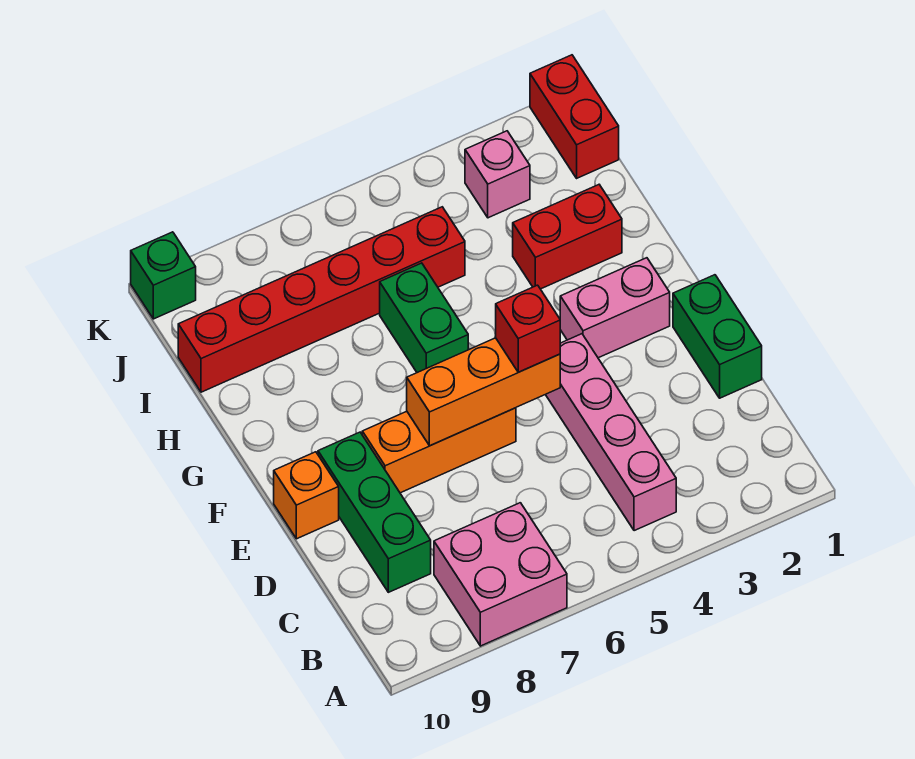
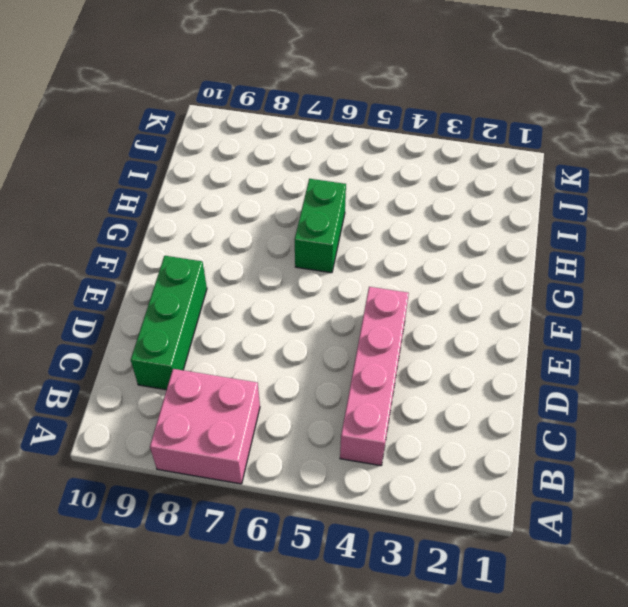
none -> green 1x2 brick [673,275,762,398]
none -> orange 1x3 brick [362,408,516,493]
none -> orange 1x1 brick [274,452,339,539]

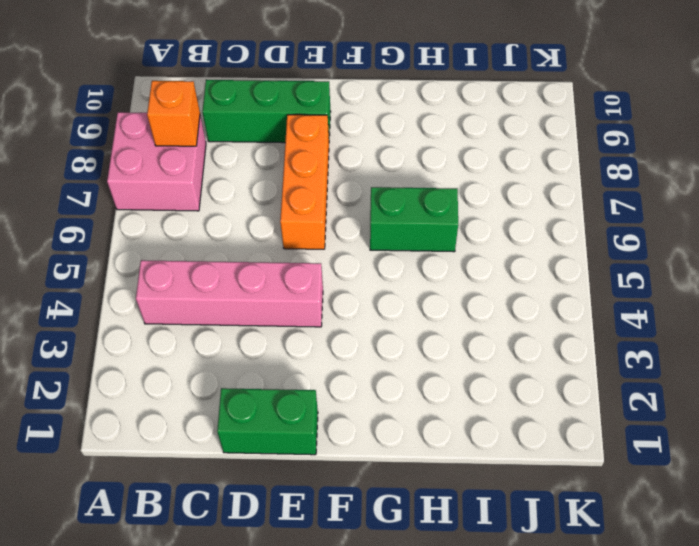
orange 1x1 brick [147,81,200,146] -> orange 1x1 brick moved to [274,452,339,539]
none -> pink 1x2 brick [560,258,670,358]
none -> red 1x2 brick [513,185,622,289]
none -> red 1x6 brick [178,207,465,392]

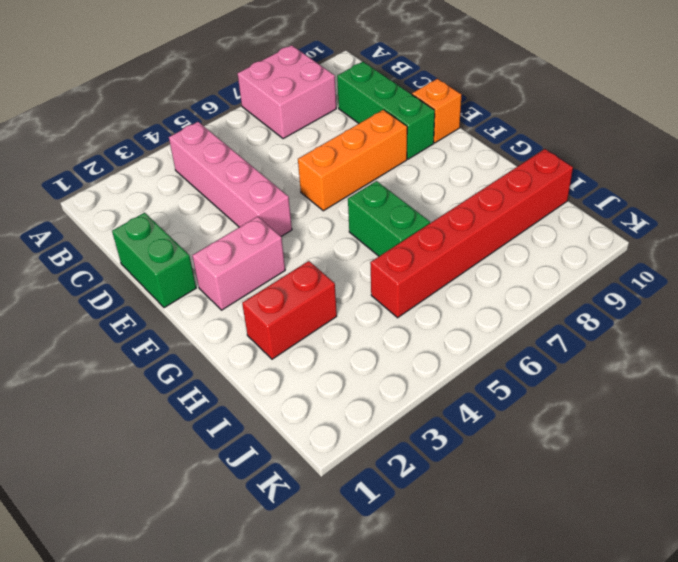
none -> red 1x2 brick [530,55,619,178]
none -> pink 1x1 brick [465,131,530,218]
none -> green 1x1 brick [131,232,196,319]

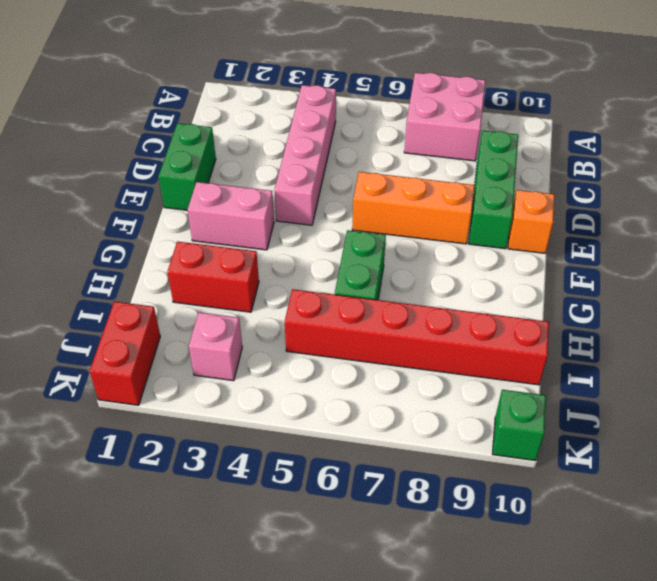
none -> orange 1x3 brick [407,338,560,446]
none -> red 1x1 brick [496,285,560,372]

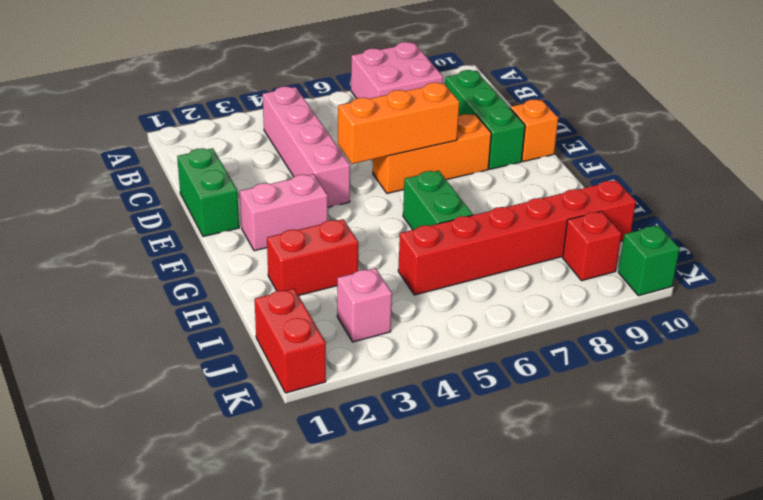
red 1x1 brick [563,211,621,281] -> red 1x1 brick moved to [496,285,560,372]

